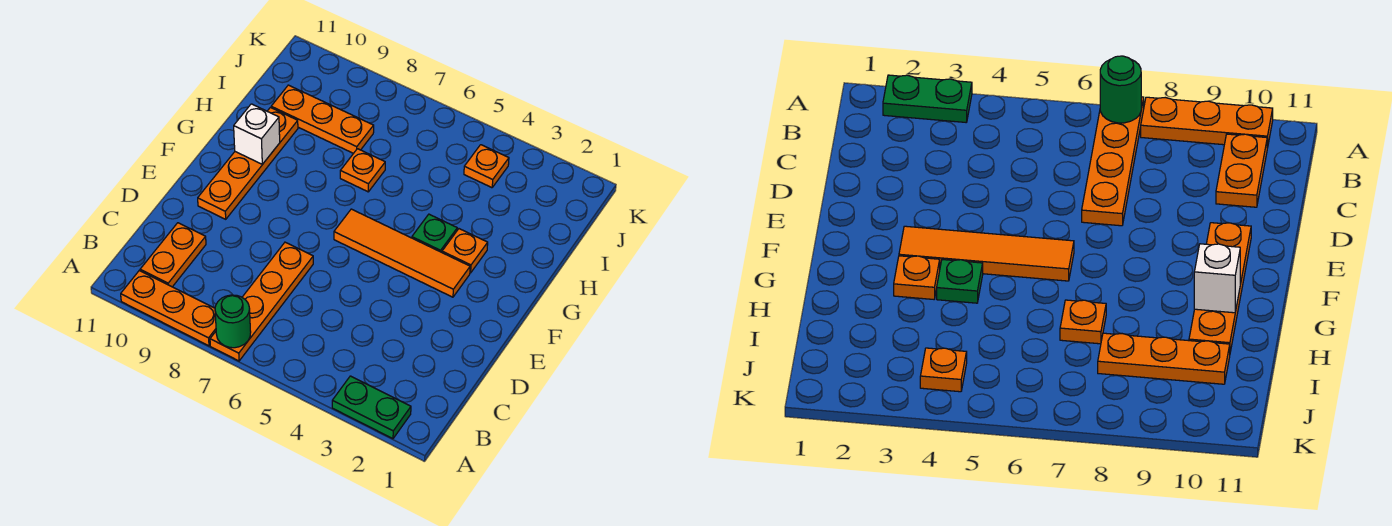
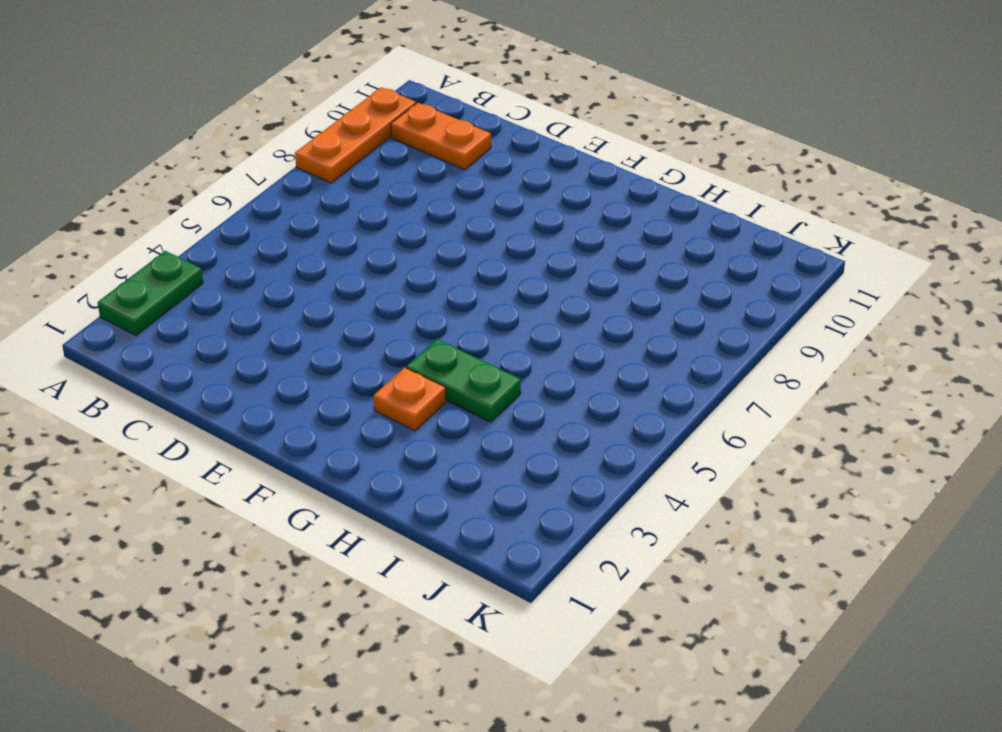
green 1x2 plate [406,339,521,422] -> green 1x1 plate [412,214,457,252]
none -> orange 1x4 plate [210,242,313,361]
none -> orange 1x4 plate [198,108,298,219]
none -> orange 1x4 tile [334,209,470,297]

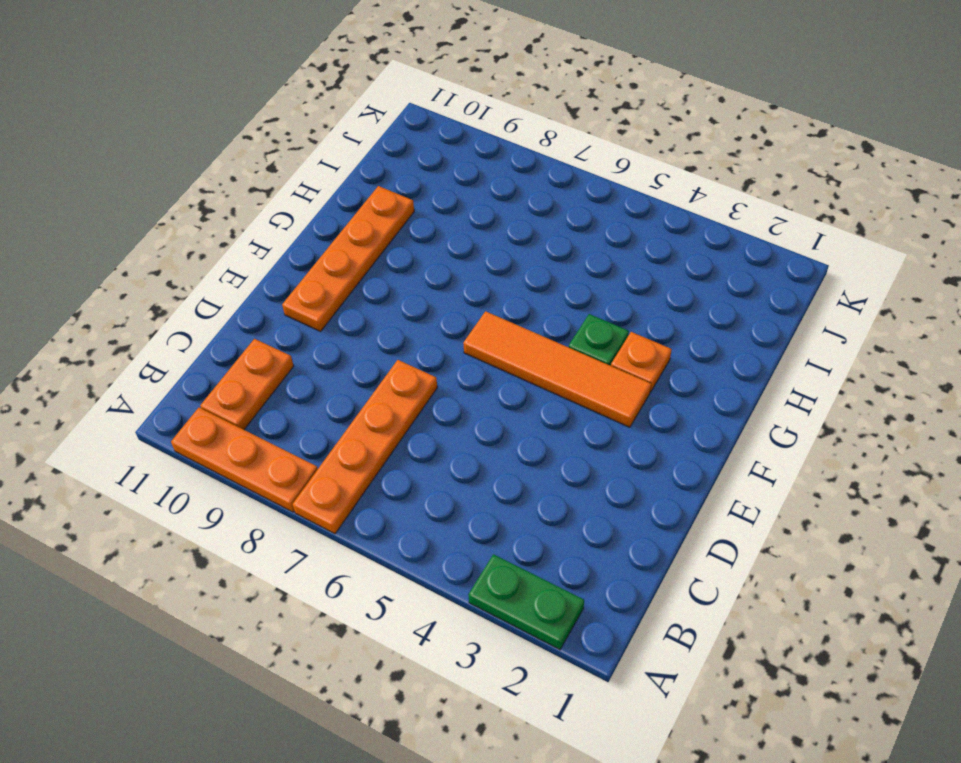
none -> orange 1x1 plate [340,149,385,192]
none -> orange 1x3 plate [271,85,374,153]
none -> orange 1x1 plate [464,145,509,188]

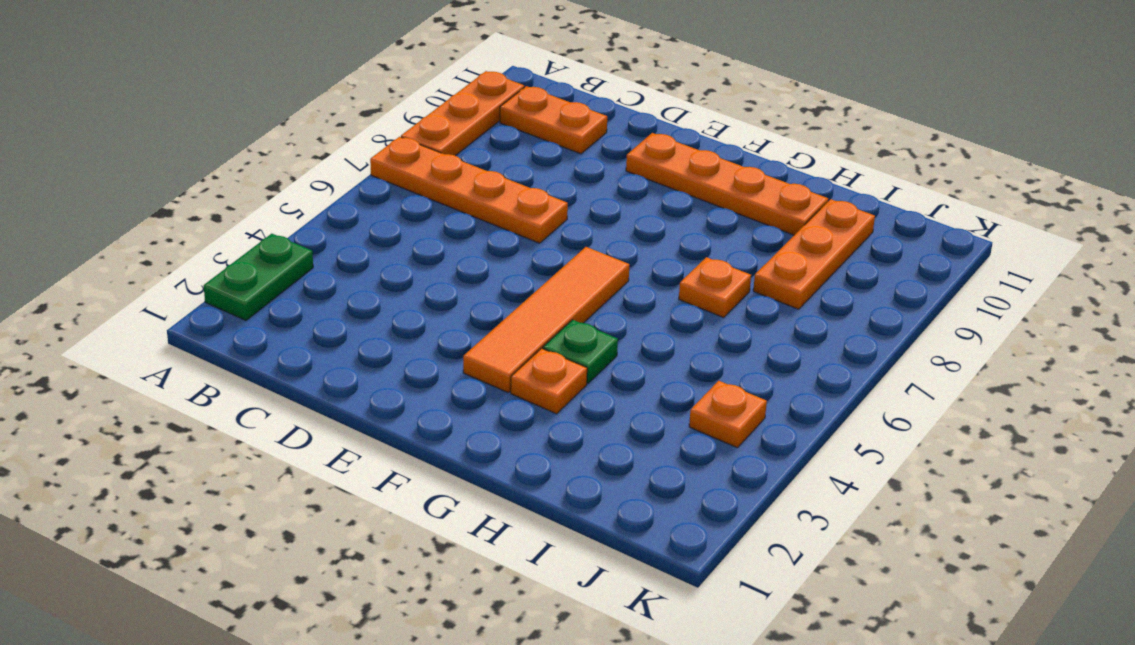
none -> green 1x1 round brick [215,295,251,348]
none -> white 1x1 brick [234,104,280,164]

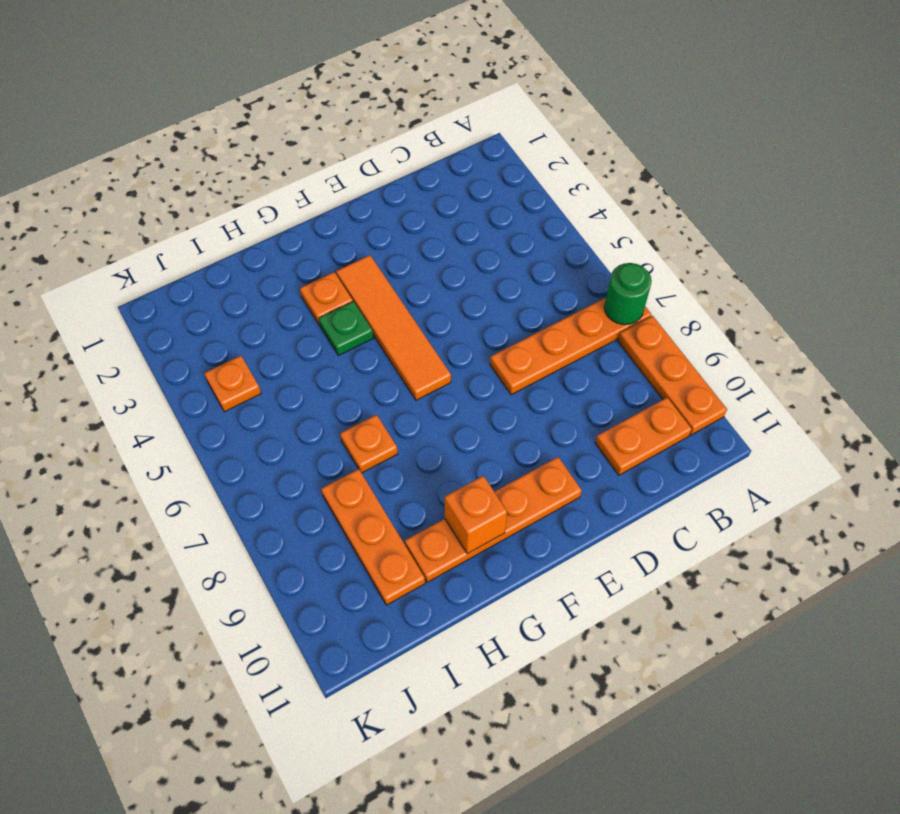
orange 1x1 brick [445,476,507,554] -> white 1x1 brick [234,104,280,164]
none -> green 1x2 plate [332,376,411,439]

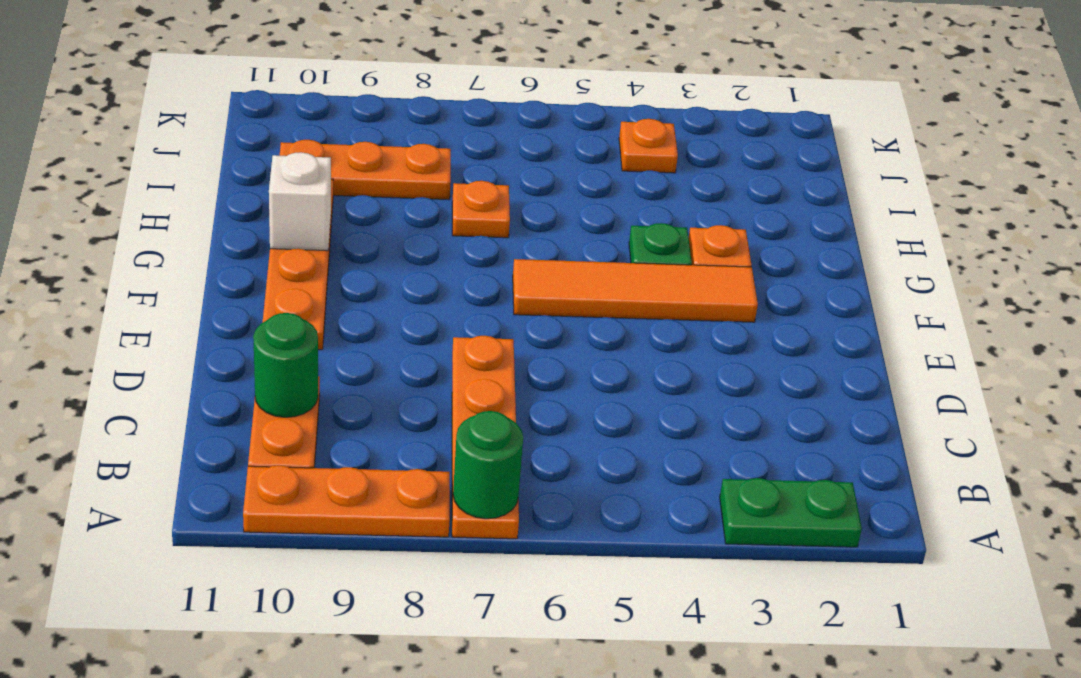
green 1x1 round brick [253,313,318,417] -> none

